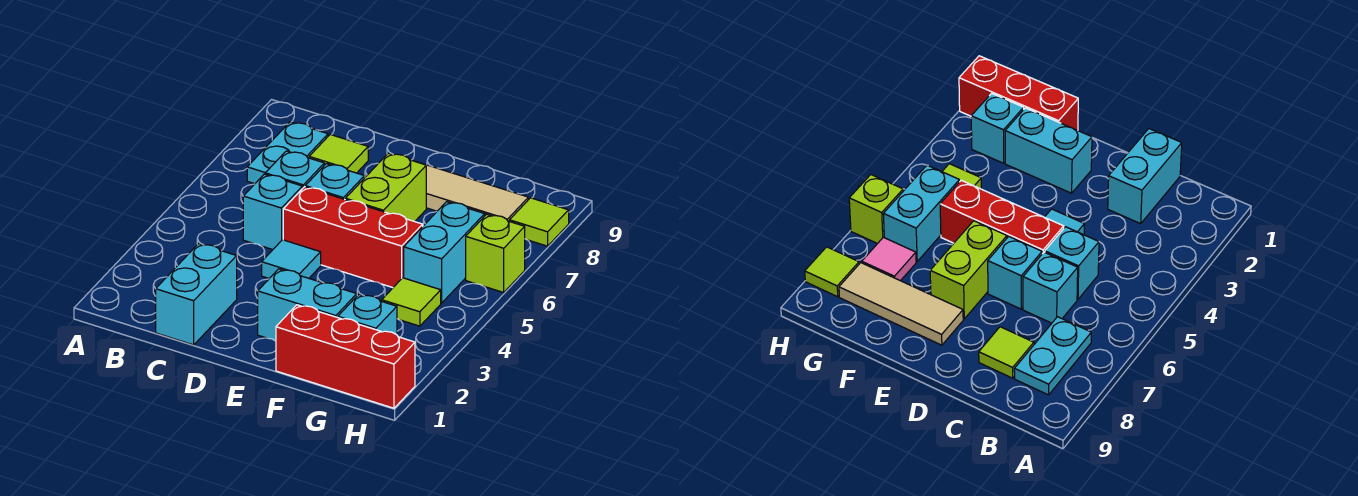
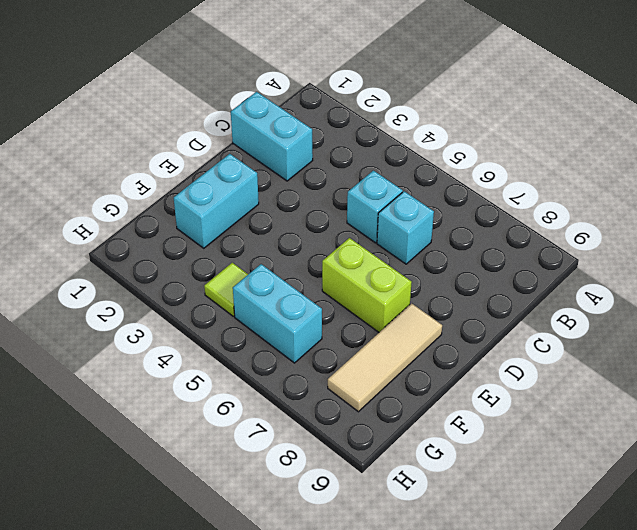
none -> cyan 1x2 plate [247,122,328,184]
none -> lime 1x1 tile [309,135,368,173]
none -> cyan 1x1 tile [262,240,321,278]

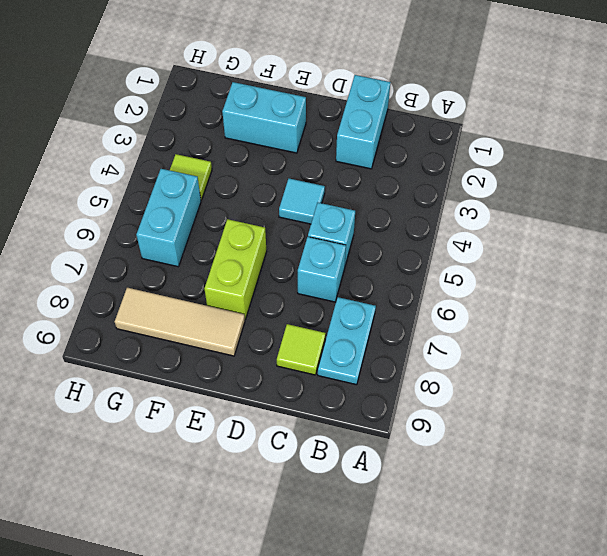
none -> red 1x3 brick [283,187,423,288]
none -> cyan 1x1 brick [305,164,364,199]
none -> red 1x3 brick [276,305,415,408]

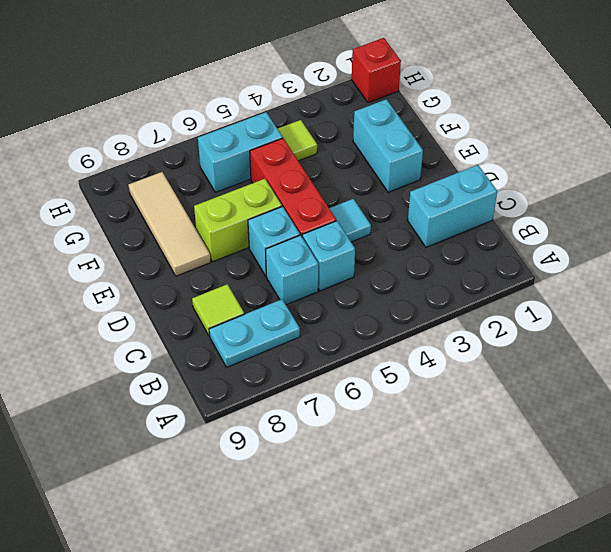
red 1x1 brick [352,38,401,103] -> red 1x3 brick [276,305,415,408]
none -> cyan 1x1 brick [338,294,397,335]
none -> pink 1x1 tile [862,237,916,281]
none -> lime 1x1 brick [466,214,525,292]

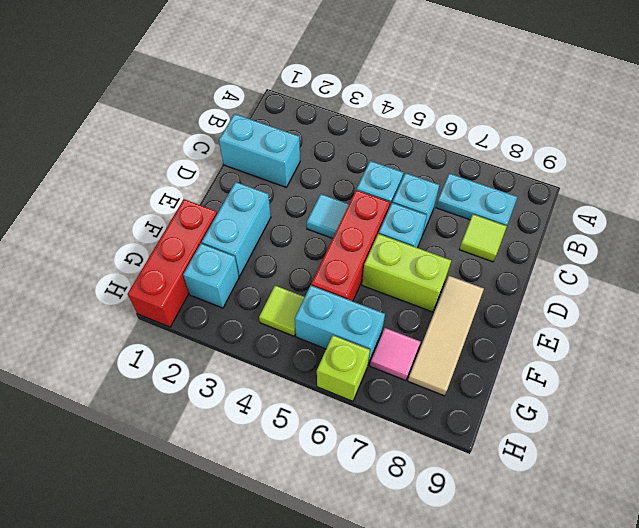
none -> lime 1x1 tile [510,198,569,246]

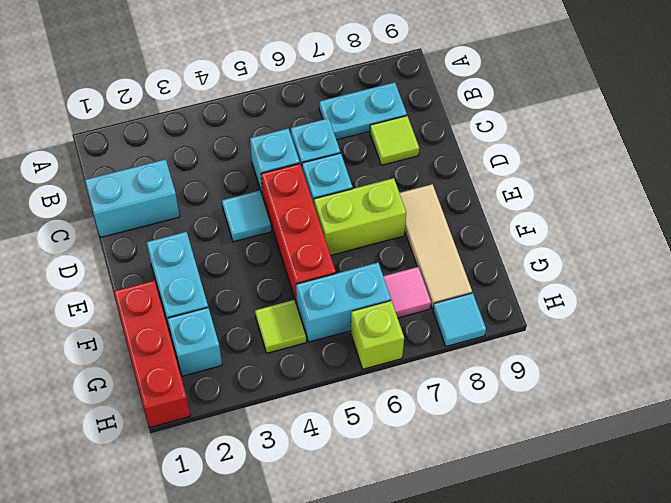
cyan 1x1 tile [433,293,486,346] -> lime 1x1 tile [510,198,569,246]

